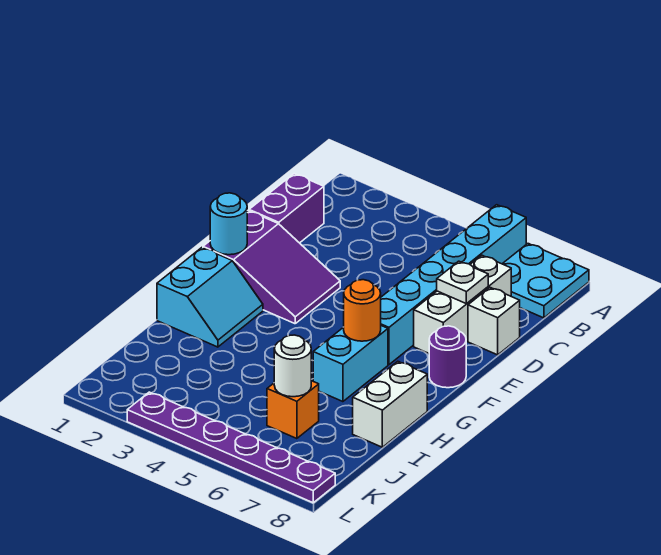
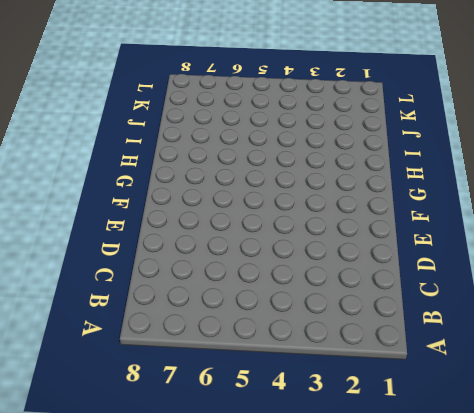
none -> cyan 1x6 brick [381,205,526,365]
none -> cyan 2x2 plate [503,244,589,318]
none -> purple 1x2 brick [249,174,324,243]

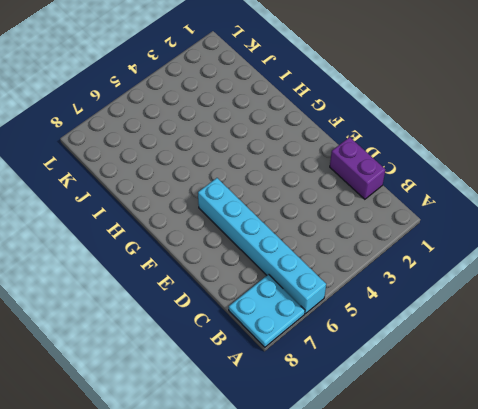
none -> white 1x3 brick [414,255,511,353]
none -> white 1x1 brick [468,288,520,355]
none -> purple 2x3 slope [203,211,340,324]

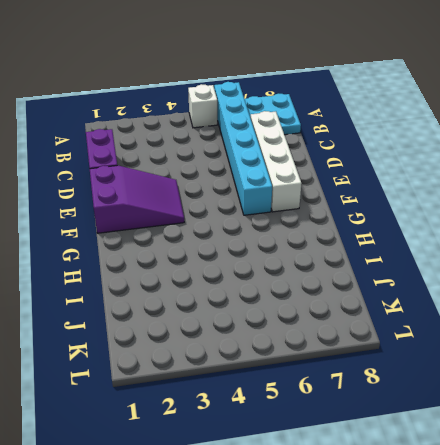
white 1x1 brick [188,84,217,128] -> white 1x1 brick moved to [468,288,520,355]
white 1x4 brick [250,111,302,212] -> white 1x3 brick [414,255,511,353]
none -> purple 1x1 round brick [429,326,466,388]
none -> cyan 2x2 slope [157,248,263,347]
none -> cyan 1x2 brick [313,326,388,402]

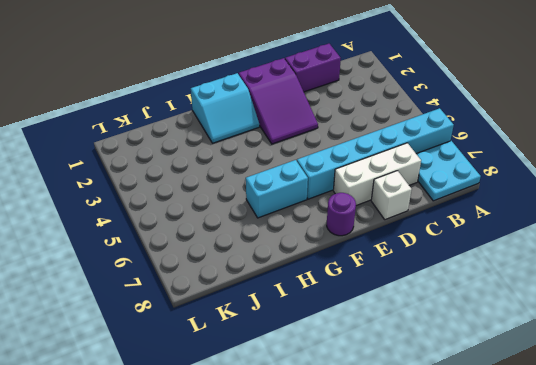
none -> white 1x2 brick [353,361,427,447]
none -> orange 1x1 brick [267,381,319,439]
none -> purple 1x6 plate [127,392,335,503]

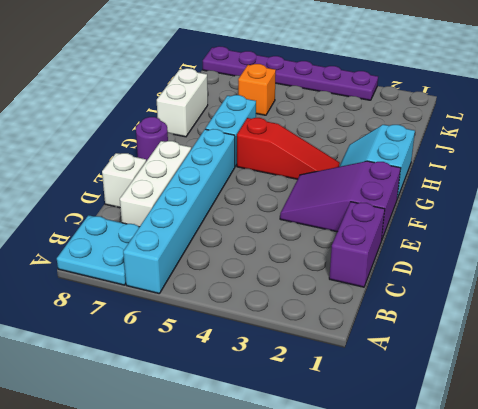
red 1x3 slope [237,118,340,179] -> none
none -> white 1x1 plate [437,261,488,304]
none -> cyan 1x1 round brick [210,193,247,255]
none -> orange 1x1 round brick [344,280,381,341]

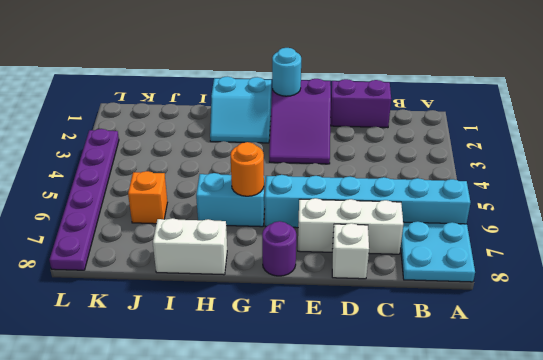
none -> white 1x1 plate [437,261,488,304]
none -> white 1x1 round brick [274,335,311,397]

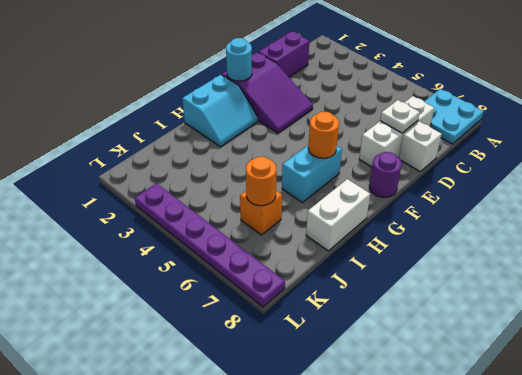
orange 1x1 round brick [246,157,276,206] -> white 1x1 round brick [274,335,311,397]
none -> cyan 1x6 brick [381,205,526,365]

